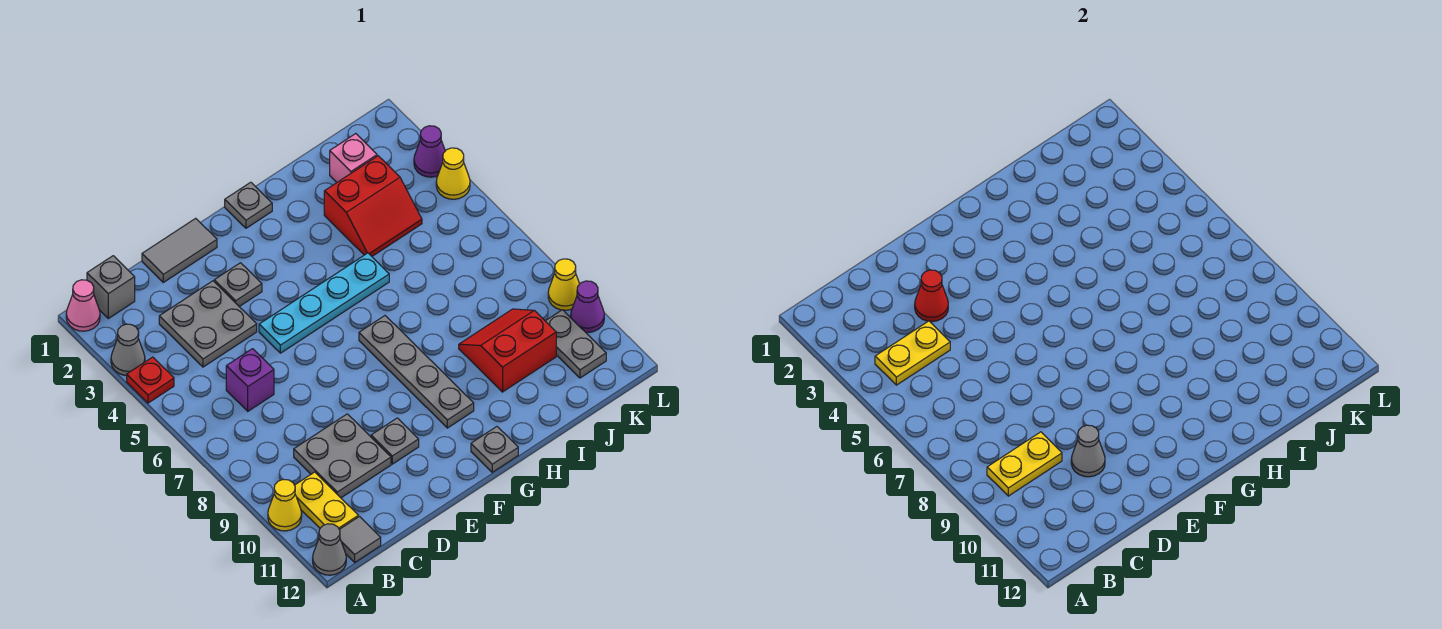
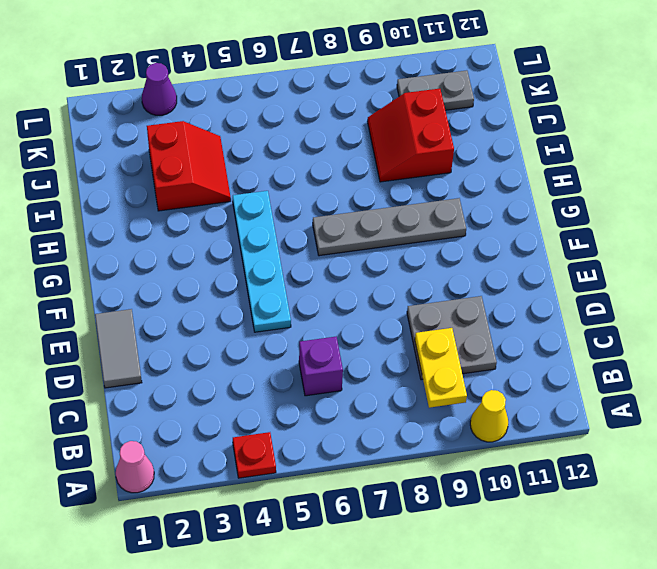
none -> grey 1x1 cone [111,324,145,375]
none -> grey 1x1 cone [313,524,346,575]
none -> grey 1x1 brick [87,256,135,318]
none -> yellow 1x2 plate [295,472,358,529]

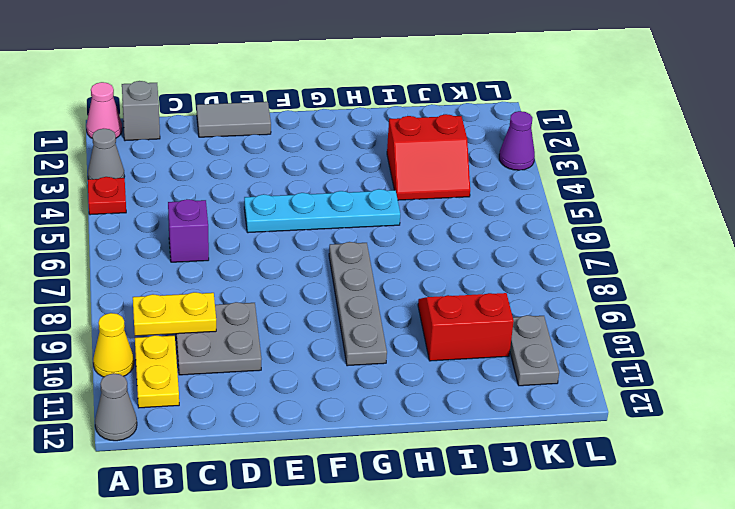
none -> grey 1x1 tile [339,517,381,562]
none -> grey 2x2 plate [159,281,257,367]
none -> grey 1x1 plate [214,263,262,307]
none -> grey 1x1 plate [371,418,419,464]

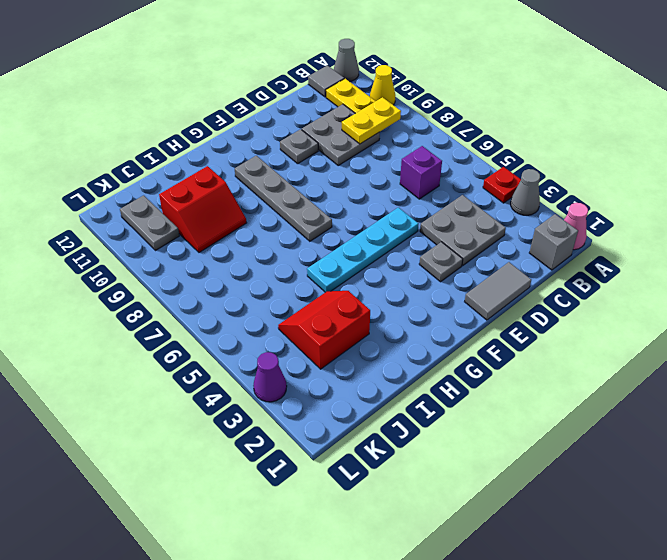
none -> grey 1x1 plate [225,182,272,228]
none -> grey 1x1 plate [471,427,518,472]
none -> pink 1x1 brick [330,134,377,182]
none -> yellow 1x1 cone [436,148,470,199]

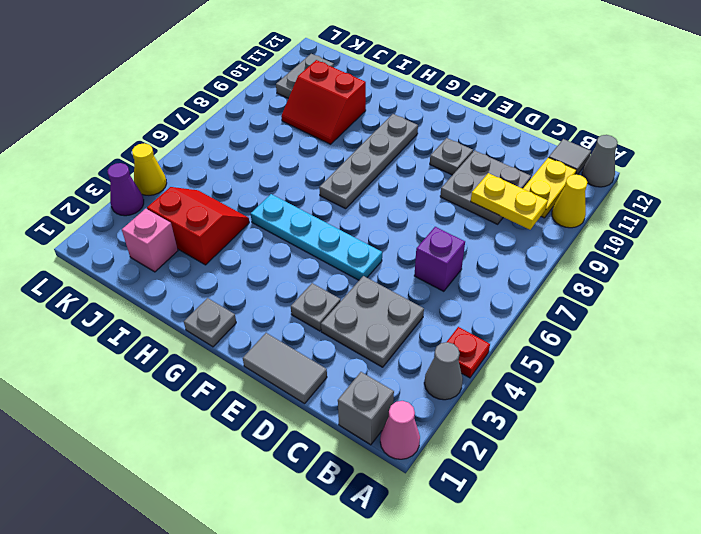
none -> grey 1x1 plate [471,427,518,472]
none -> yellow 1x1 cone [548,259,579,310]
none -> purple 1x1 cone [571,281,604,332]
none -> yellow 1x2 plate [875,321,950,385]

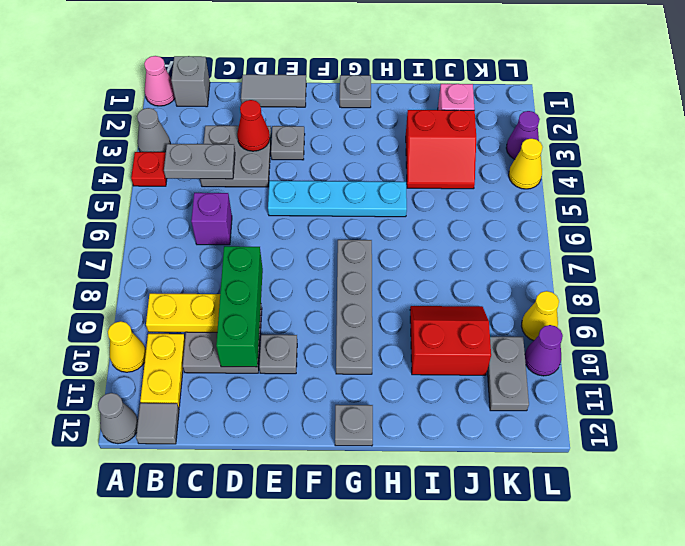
grey 1x2 plate [164,144,235,179] -> yellow 1x2 plate [875,321,950,385]
green 1x3 brick [216,246,263,367] -> grey 1x1 cone [1071,425,1105,477]

